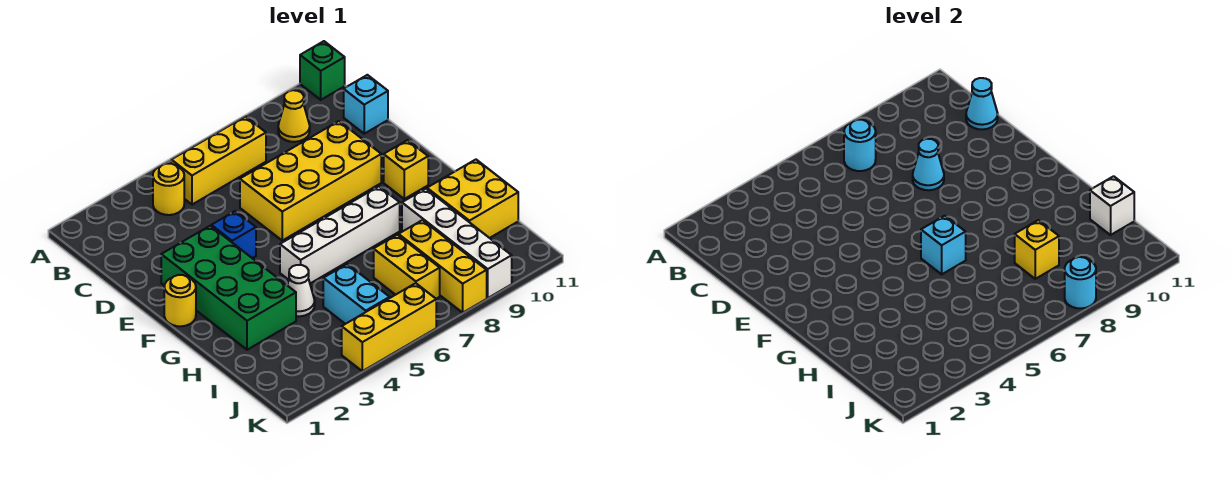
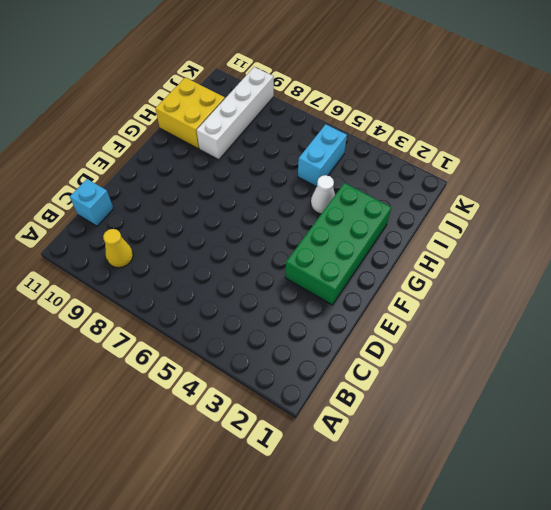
none -> green 1x1 brick [300,41,345,100]
none -> yellow 1x1 round brick [153,164,184,215]
none -> yellow 1x3 brick [171,117,266,205]

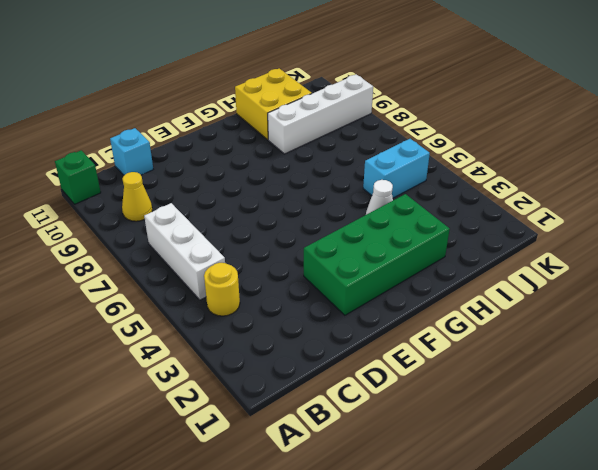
white 1x3 brick [144,203,225,300] -> yellow 1x3 brick [171,117,266,205]
none -> yellow 2x4 brick [240,121,381,240]
none -> blue 1x1 brick [211,211,256,258]
none -> yellow 1x1 round brick [164,275,196,326]

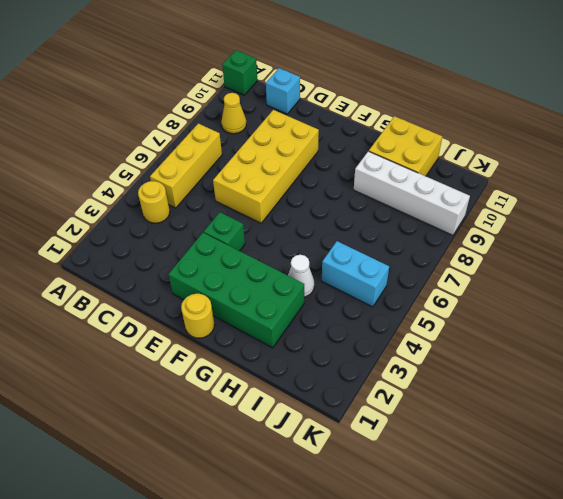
green 1x1 brick [204,212,245,251] -> blue 1x1 brick [211,211,256,258]
none -> yellow 1x1 brick [384,140,428,199]
none -> white 1x4 brick [280,187,400,283]
none -> yellow 1x2 brick [374,235,440,299]

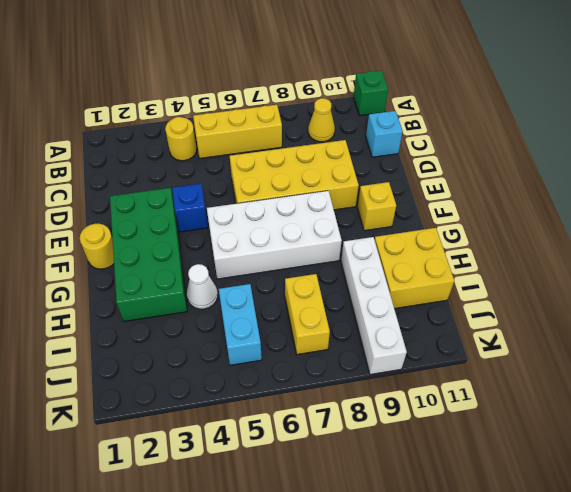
white 2x4 brick [207,191,342,279] -> white 1x4 brick [280,187,400,283]
none -> yellow 1x3 brick [399,220,487,313]
none -> yellow 1x3 brick [342,283,436,371]
none -> cyan 1x1 round brick [844,120,876,171]

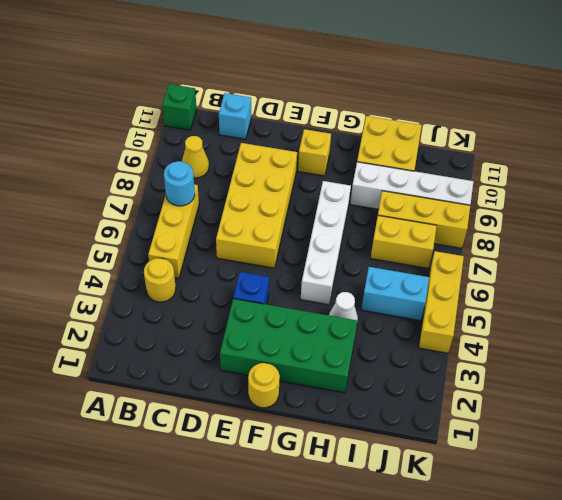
none -> cyan 1x1 cone [966,78,998,129]
none -> cyan 1x1 cone [913,139,944,190]
none -> cyan 1x1 brick [921,216,966,274]

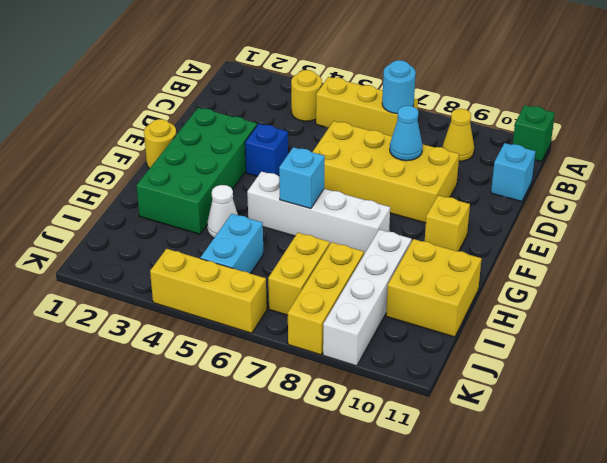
none -> cyan 1x1 cone [966,78,998,129]
none -> yellow 1x1 brick [1015,220,1059,279]
none -> white 1x1 brick [1090,176,1134,235]

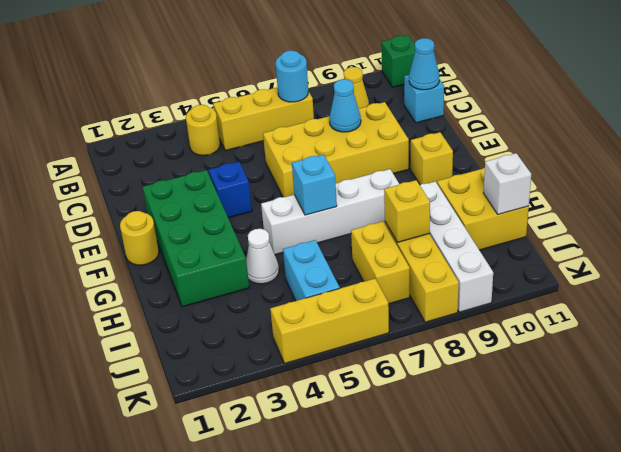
none -> cyan 1x1 round brick [1065,257,1096,308]

